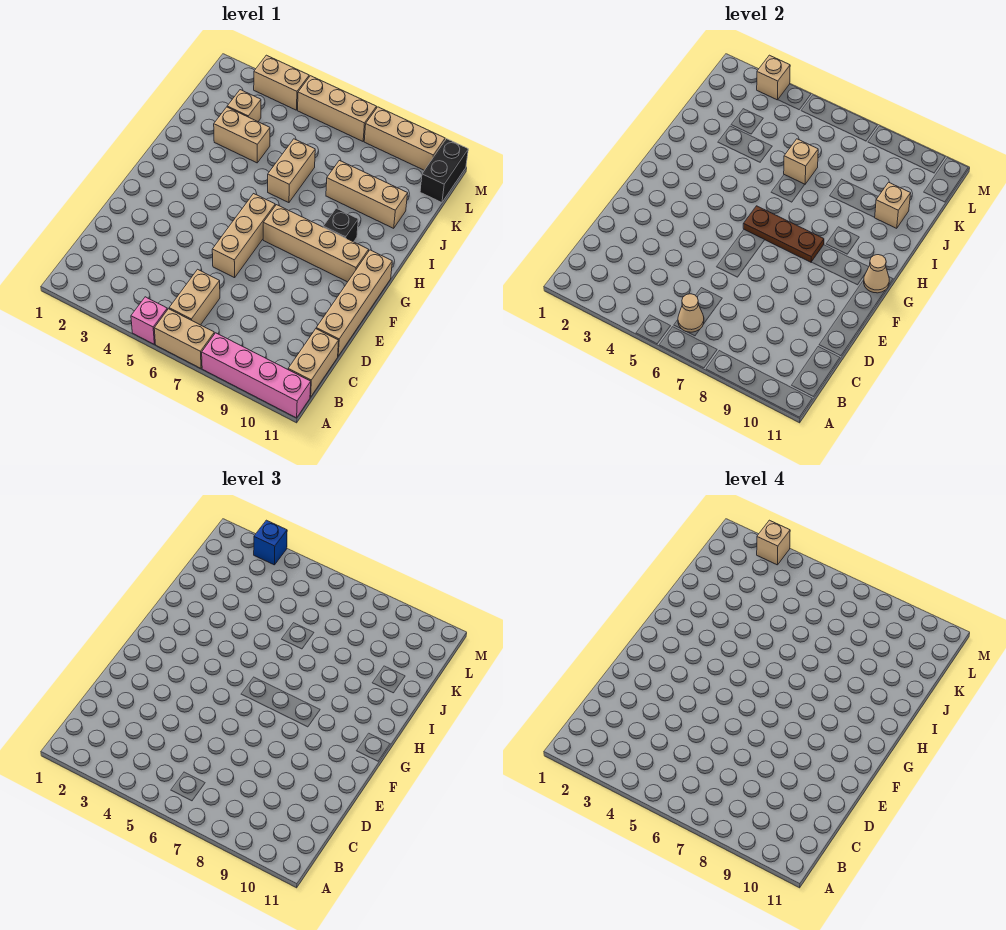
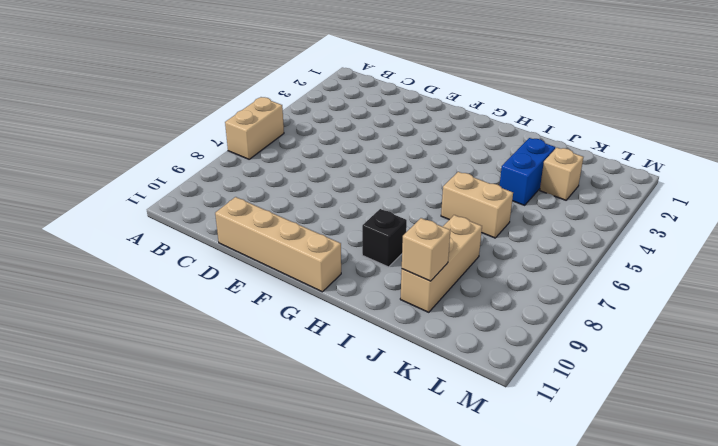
blue 1x2 brick [499,138,555,205] -> tan 1x2 brick [214,107,270,163]
none -> pink 1x1 brick [131,297,167,344]
none -> pink 1x4 brick [202,333,311,418]
none -> tan 1x2 brick [169,269,220,325]

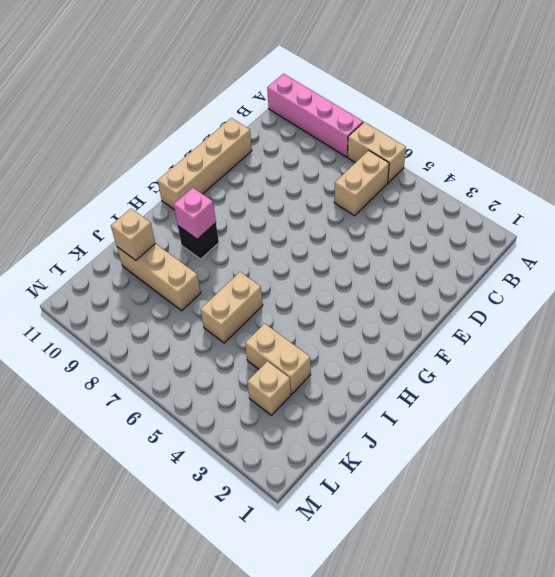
pink 1x1 brick [174,188,216,239] -> pink 1x1 brick moved to [131,297,167,344]
none -> tan 1x2 brick [288,329,339,397]
none -> tan 1x3 brick [212,194,275,278]
none -> tan 1x4 brick [263,205,369,282]

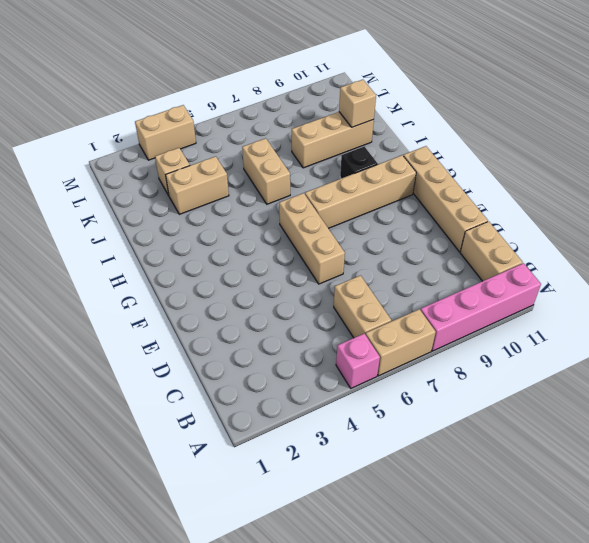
none -> black 1x2 brick [420,139,468,202]
none -> tan 1x3 brick [298,76,376,141]
none -> tan 1x3 brick [364,107,445,170]

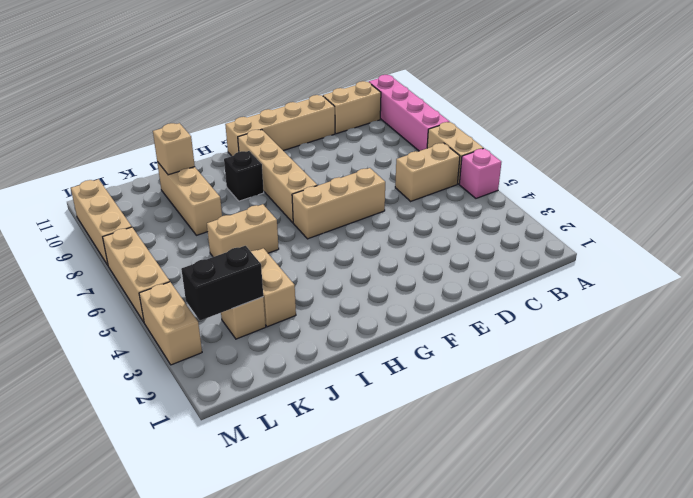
black 1x2 brick [181,246,263,321] -> black 1x2 brick moved to [420,139,468,202]
none -> tan 1x1 cone [678,294,704,332]
none -> brown 1x3 plate [743,206,824,262]
none -> tan 1x1 cone [864,255,889,293]

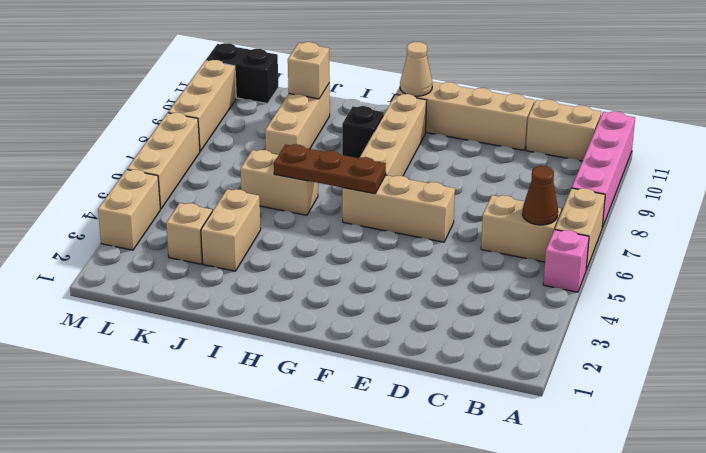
brown 1x1 cone [522,166,558,225] -> tan 1x1 cone [678,294,704,332]
brown 1x3 plate [274,144,386,194] -> brown 1x3 plate turned to [743,206,824,262]
none -> tan 1x1 brick [784,139,818,184]
none -> tan 1x1 brick [757,55,790,100]
none -> blue 1x1 brick [254,520,287,565]

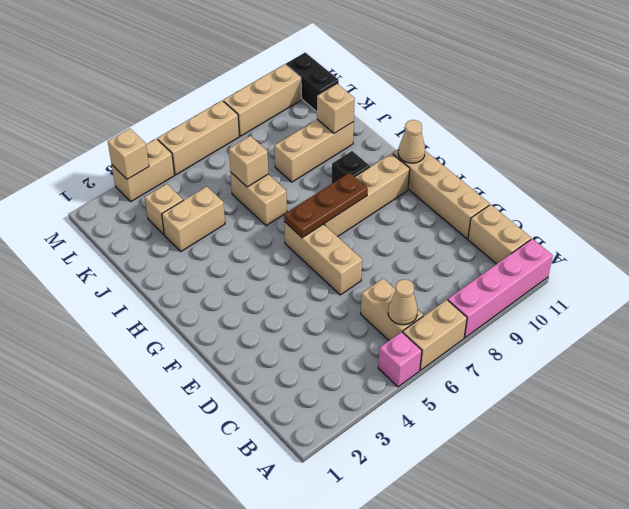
none -> blue 1x1 brick [254,520,287,565]
none -> tan 1x1 brick [757,520,790,565]

